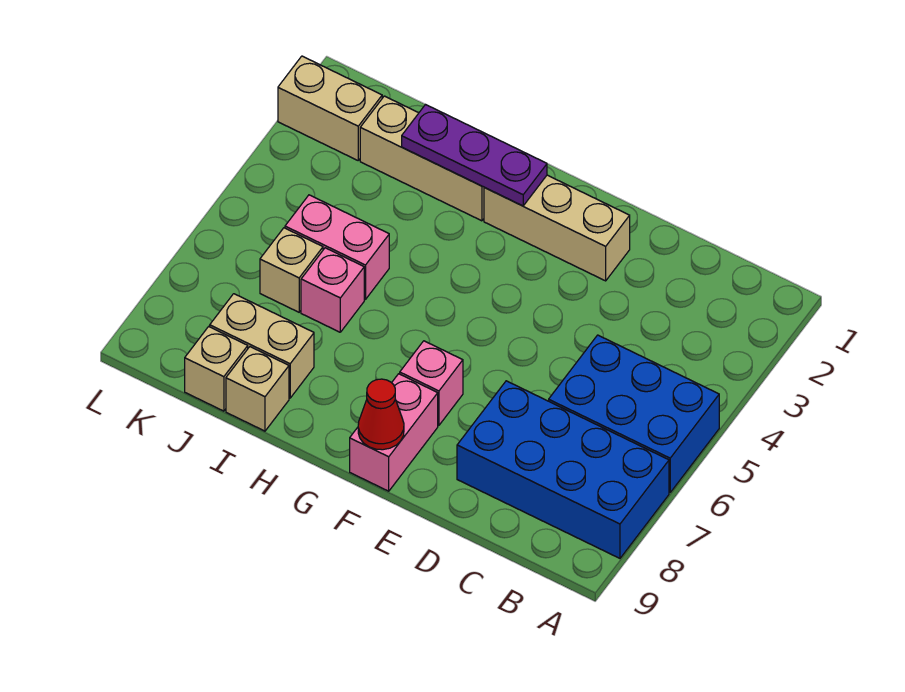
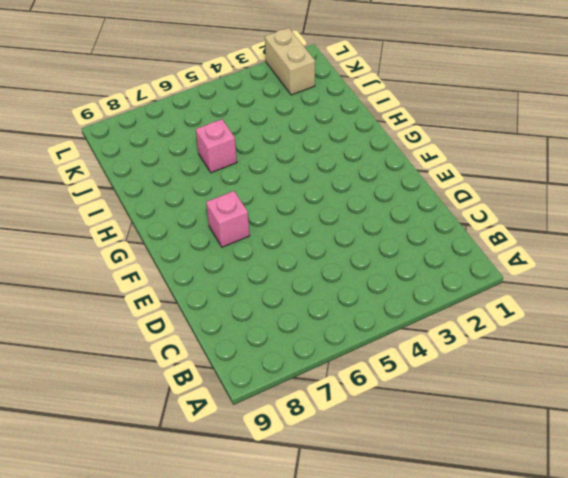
none -> blue 2x3 brick [549,335,719,492]
none -> blue 2x4 brick [457,381,669,558]
none -> tan 1x3 brick [484,175,630,281]

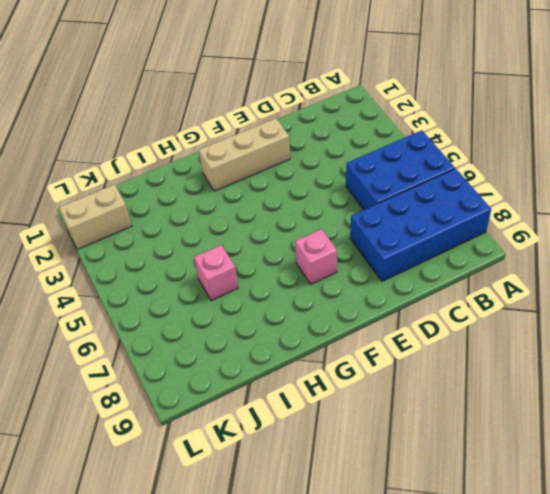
none -> pink 1x2 brick [350,374,438,491]
none -> tan 1x3 brick [360,96,484,221]
none -> pink 1x2 brick [285,195,389,300]

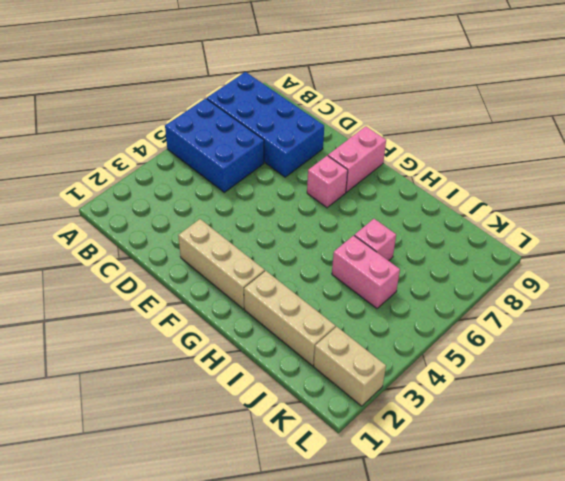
none -> tan 1x2 brick [210,294,314,398]
none -> tan 1x1 brick [226,347,289,431]
none -> tan 1x1 brick [260,228,323,312]

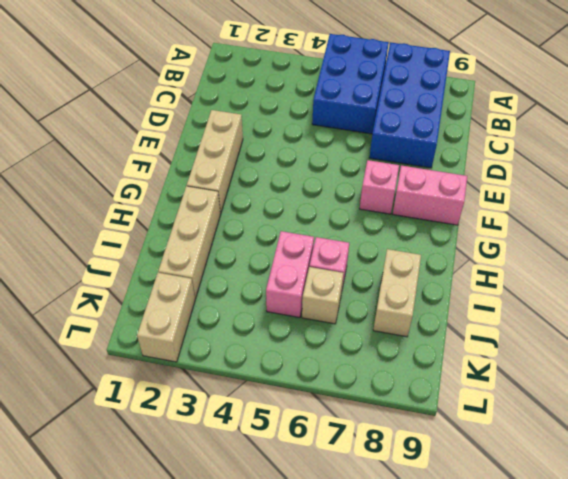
none -> tan 1x1 brick [226,347,289,431]
none -> tan 1x1 brick [185,327,248,411]
none -> red 1x1 cone [358,379,404,450]

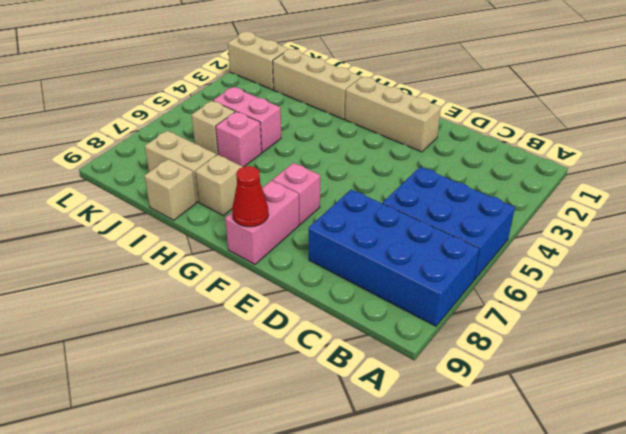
tan 1x1 brick [195,155,242,216] -> tan 1x1 brick moved to [185,327,248,411]
none -> purple 1x3 plate [402,104,547,206]

